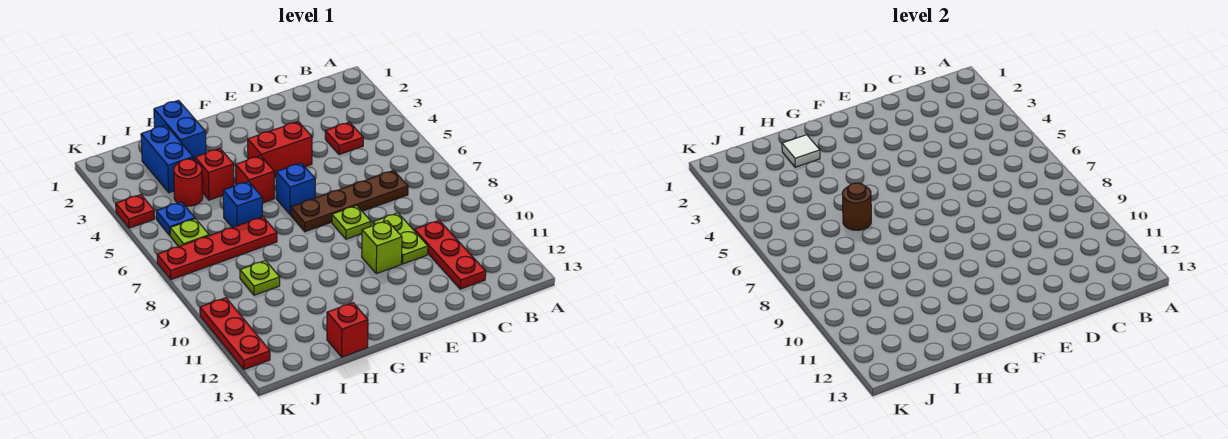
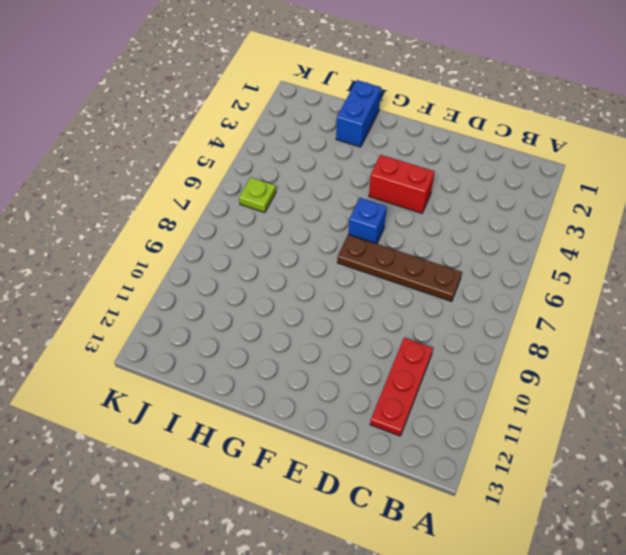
none -> red 1x1 plate [325,122,363,155]
none -> lime 1x2 plate [373,213,428,264]
none -> lime 1x1 plate [332,205,371,239]

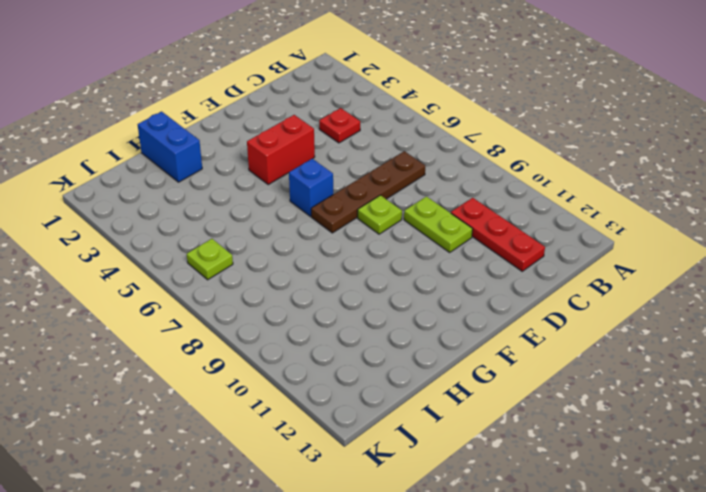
none -> lime 1x1 brick [362,221,402,274]
none -> red 1x1 brick [236,156,275,203]
none -> red 1x1 brick [195,149,234,200]

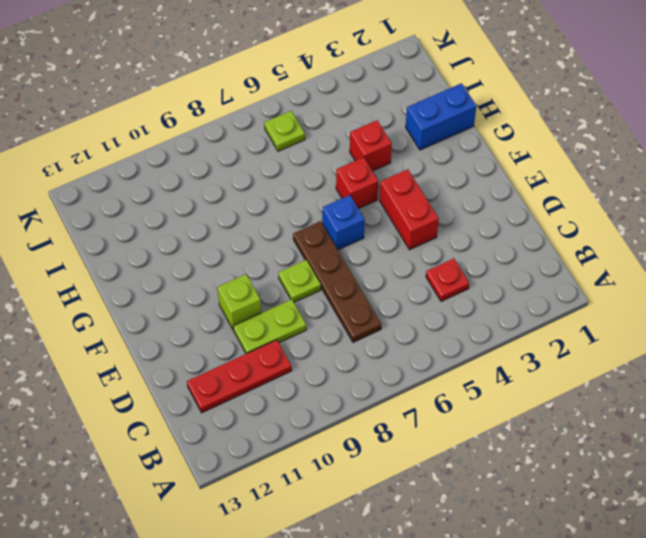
none -> blue 1x1 brick [223,181,263,228]
none -> red 1x4 plate [157,217,277,280]
none -> red 1x1 brick [327,303,368,357]

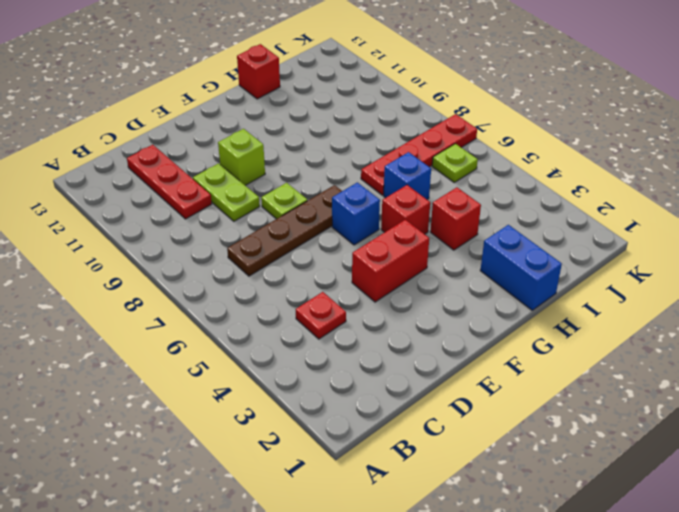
none -> blue 1x2 brick [141,125,193,193]
none -> red 1x1 round brick [174,159,203,206]
none -> lime 1x1 plate [240,261,280,295]

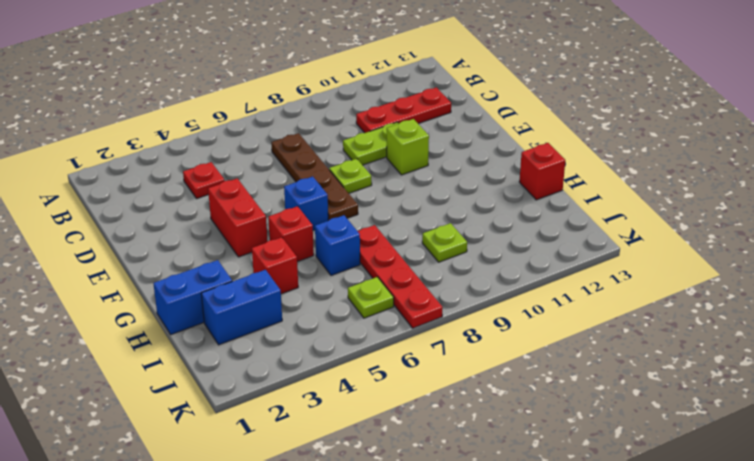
none -> red 1x1 round brick [174,159,203,206]
none -> blue 1x1 plate [156,202,195,235]
none -> red 1x1 plate [116,195,155,228]

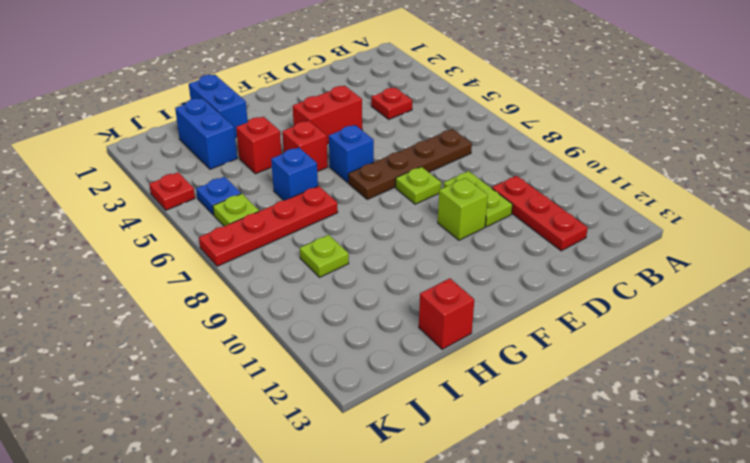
none -> red 1x1 round brick [174,159,203,206]
none -> red 1x3 plate [200,298,270,369]
none -> white 1x1 tile [782,135,820,167]

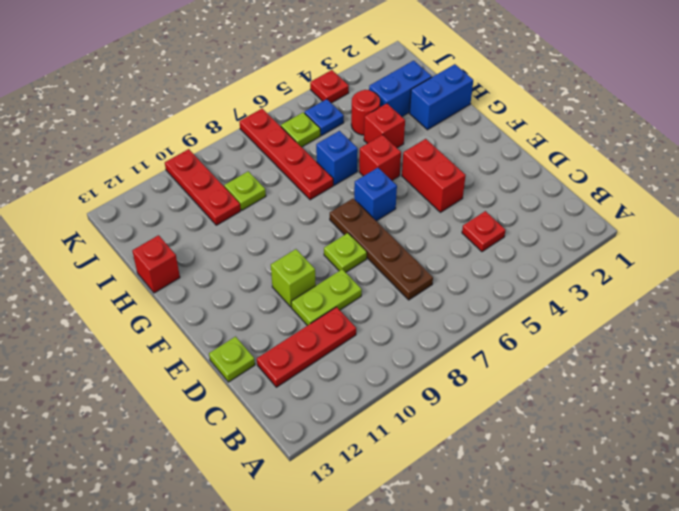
lime 1x1 plate [209,337,255,382] -> none
red 1x3 plate [165,149,241,225] -> red 1x3 plate turned to [200,298,270,369]
none -> white 1x1 tile [782,135,820,167]
none -> brown 1x1 round brick [842,183,871,230]

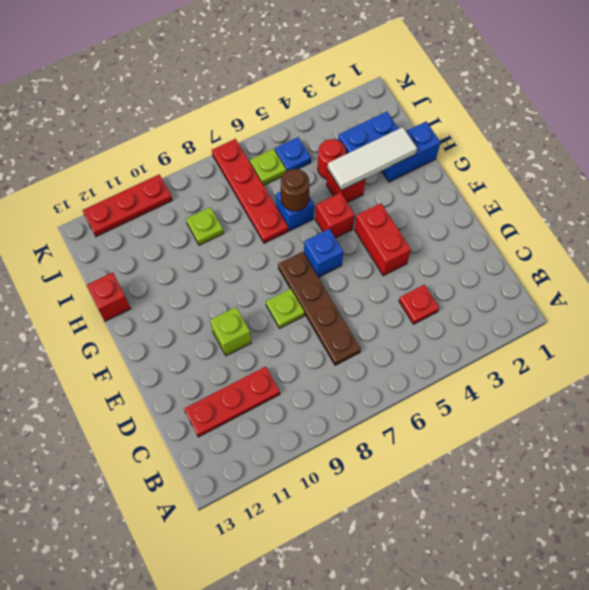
white 1x3 tile [328,127,417,190] -> white 1x1 tile [782,135,820,167]
none -> lime 1x2 plate [373,213,428,264]
none -> red 1x1 plate [116,195,155,228]

